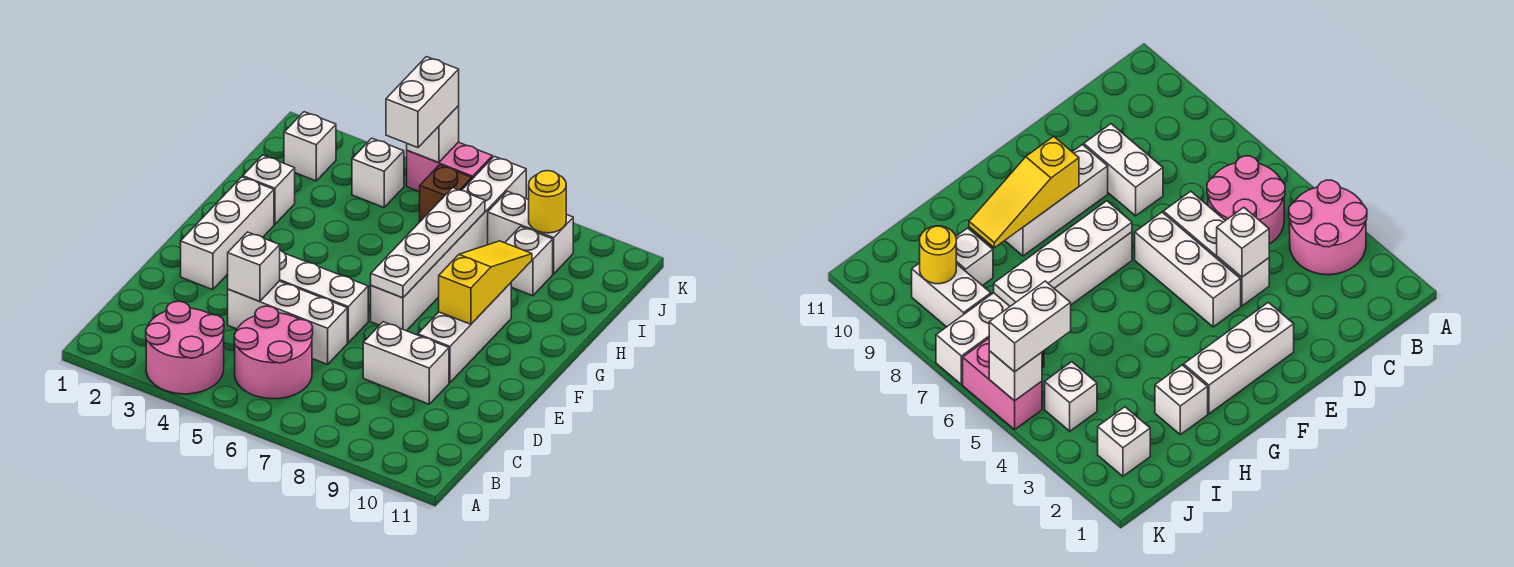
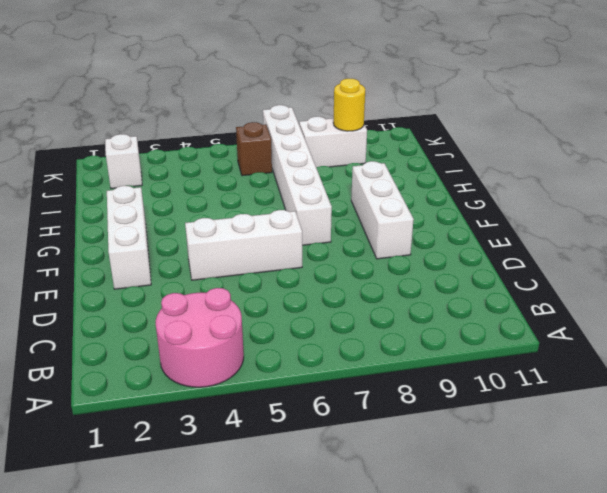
none -> pink 2x2 round brick [234,306,313,399]
none -> white 1x3 brick [228,281,347,364]
none -> white 1x2 brick [363,322,449,404]

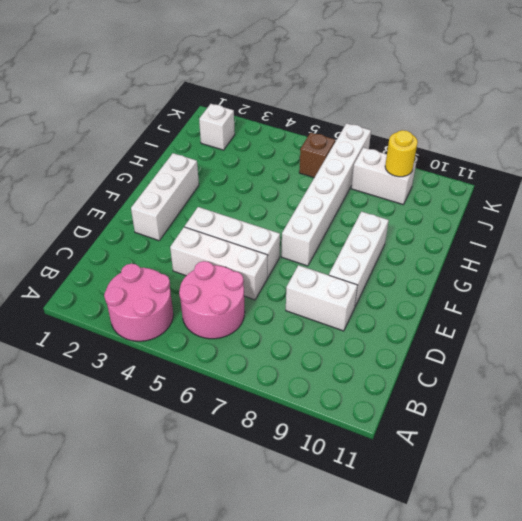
none -> white 1x1 brick [243,155,295,224]
none -> white 1x1 brick [505,226,553,296]
none -> white 1x1 brick [352,138,404,207]

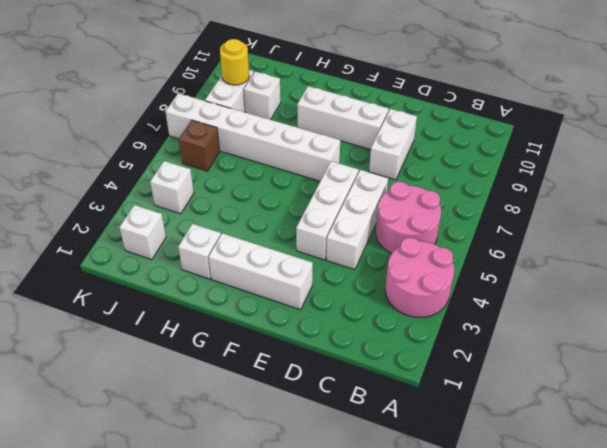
none -> pink 1x2 brick [406,142,492,192]
none -> white 1x1 brick [228,232,280,301]
none -> white 1x4 plate [371,188,485,298]

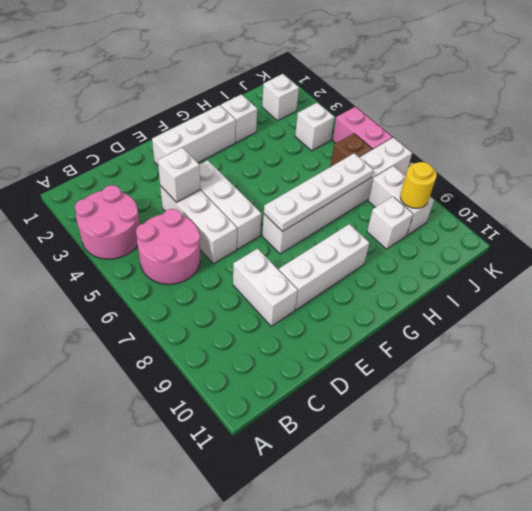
none -> yellow 1x3 slope [439,241,532,324]
none -> white 1x1 brick [407,106,459,163]
none -> white 1x2 brick [386,57,459,148]

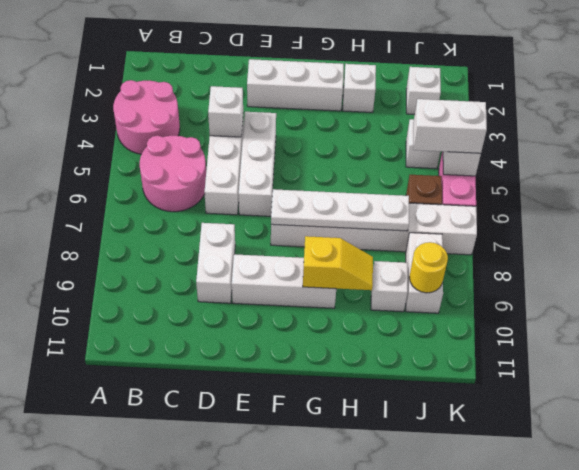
yellow 1x2 slope [303,236,373,290] -> yellow 1x3 slope [439,241,532,324]

